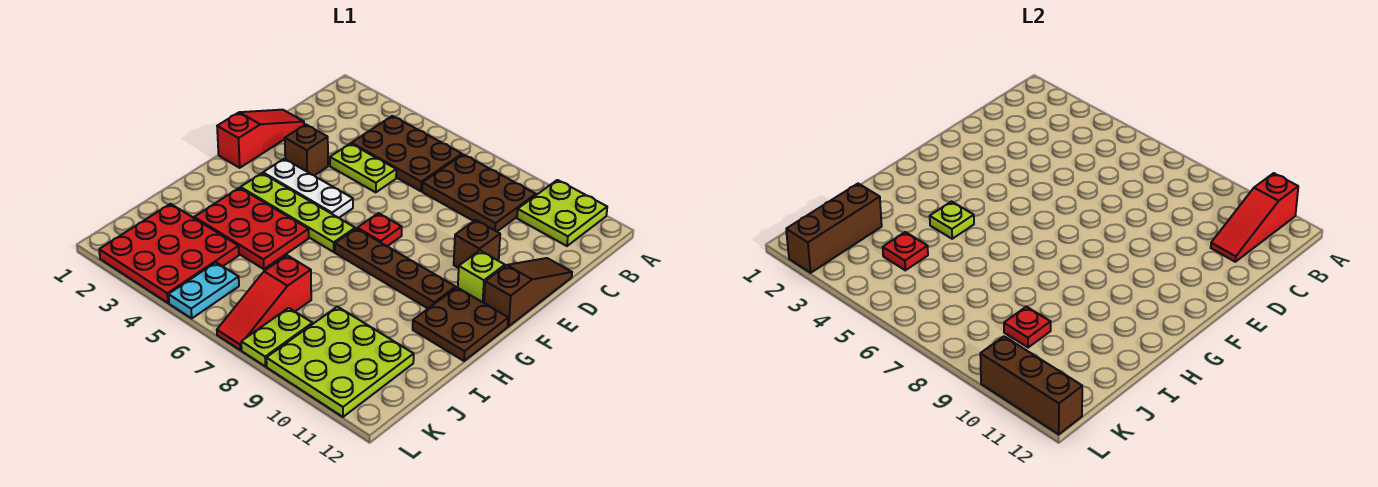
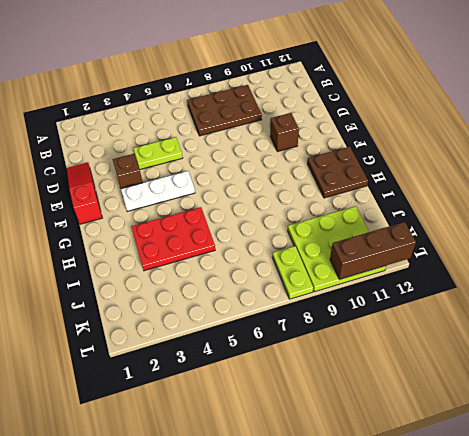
none -> lime 2x2 plate [517,180,607,246]
none -> brown 2x3 plate [351,116,462,191]
none -> brown 1x3 slope [484,258,572,326]

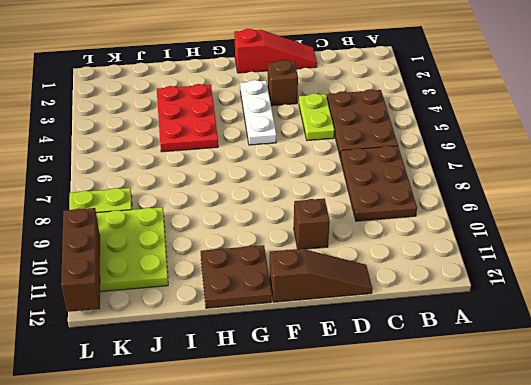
none -> lime 2x2 plate [517,180,607,246]
none -> red 1x1 plate [357,213,402,246]
none -> lime 1x1 brick [458,251,505,303]

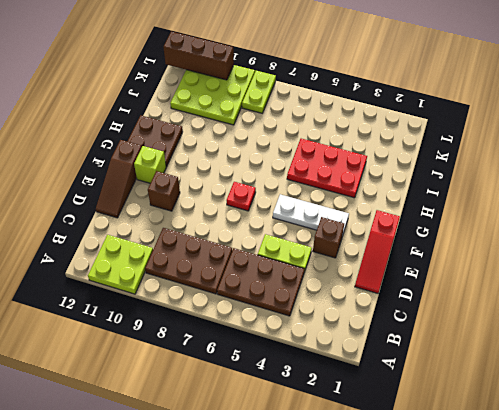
none -> lime 1x4 plate [241,173,355,252]
none -> brown 1x4 plate [335,228,456,308]
none -> red 3x3 plate [99,204,239,303]

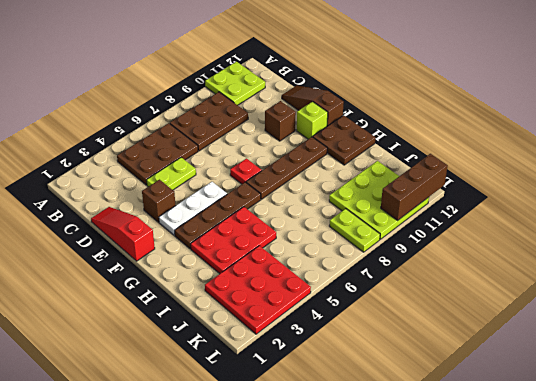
brown 1x4 plate [175,182,261,249] -> lime 1x4 plate [241,173,355,252]
none -> red 1x3 slope [217,255,311,350]
none -> cyan 1x2 plate [168,263,239,318]
none -> red 1x3 slope [1211,173,1298,262]

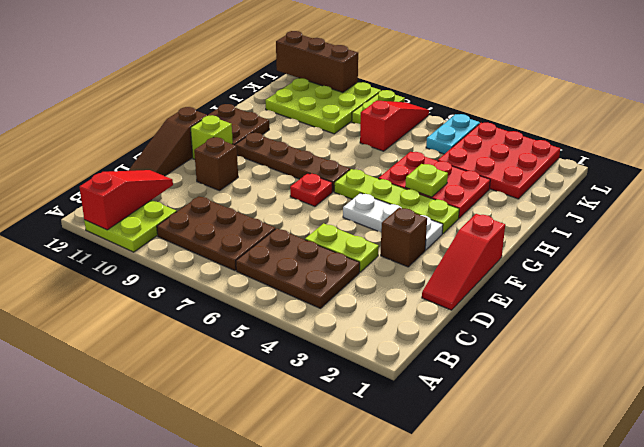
none -> brown 1x3 brick [786,184,882,273]
none -> red 1x1 plate [883,232,928,270]
none -> red 1x1 plate [1004,307,1051,348]

